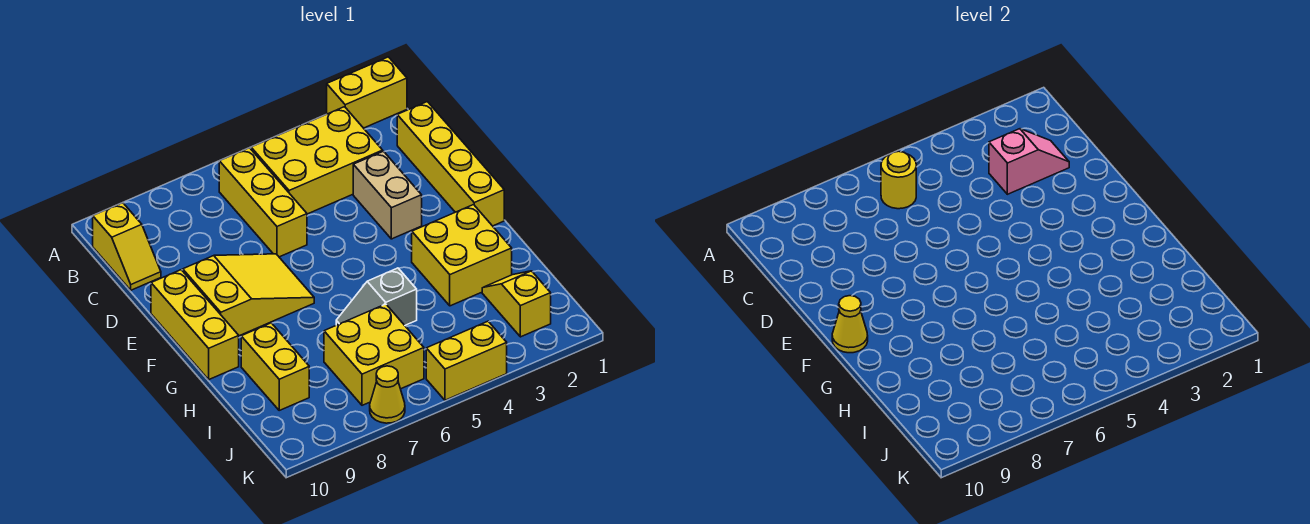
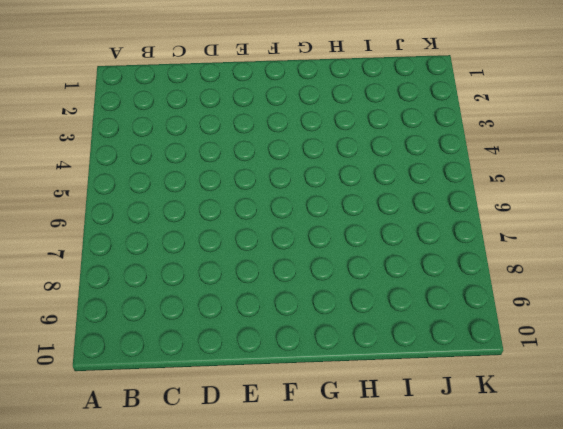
none -> yellow 1x2 brick [327,57,407,128]
none -> yellow 2x3 brick [251,107,383,214]
none -> yellow 1x3 brick [219,148,307,257]

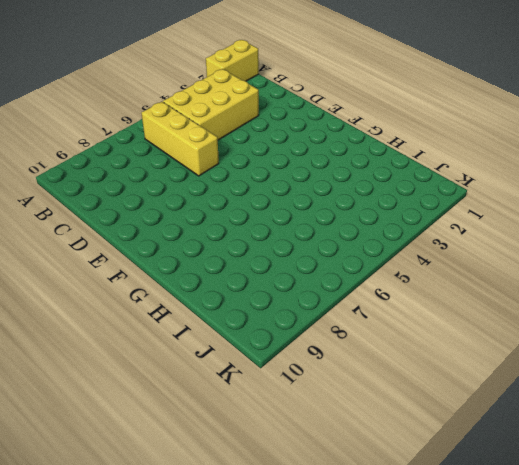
none -> yellow 1x2 slope [93,203,161,290]
none -> yellow 1x4 brick [397,102,504,226]
none -> tan 1x2 brick [353,151,422,239]

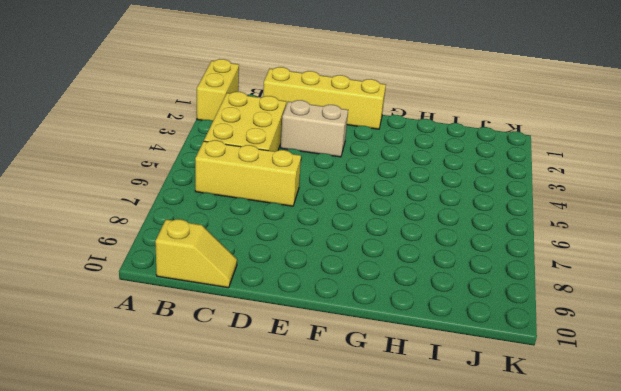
none -> yellow 2x3 slope [183,254,314,336]
none -> yellow 1x3 brick [151,270,239,379]
none -> yellow 2x2 brick [412,205,512,306]

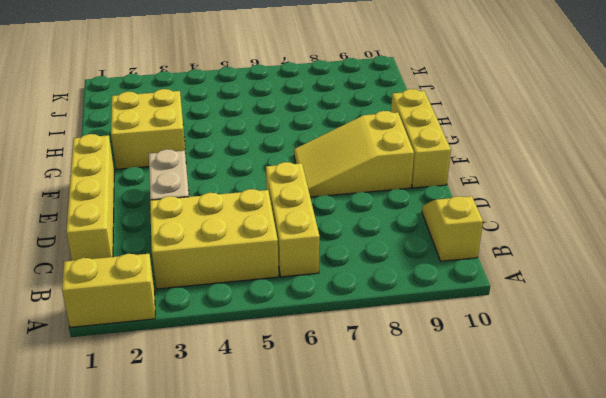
none -> grey 1x2 slope [336,268,417,325]
none -> yellow 1x2 brick [241,323,309,410]
none -> yellow 1x2 slope [482,271,551,337]

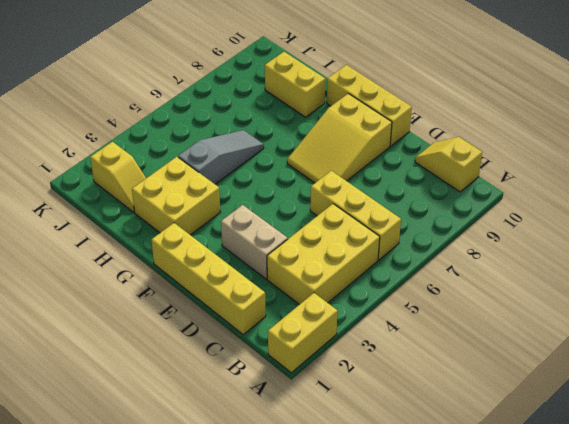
grey 1x3 slope [178,130,264,184] -> grey 1x2 slope [336,268,417,325]
none -> yellow 2x2 brick [324,304,424,405]
none -> yellow 1x2 brick [426,321,507,400]
none -> yellow 1x1 cone [370,366,405,423]

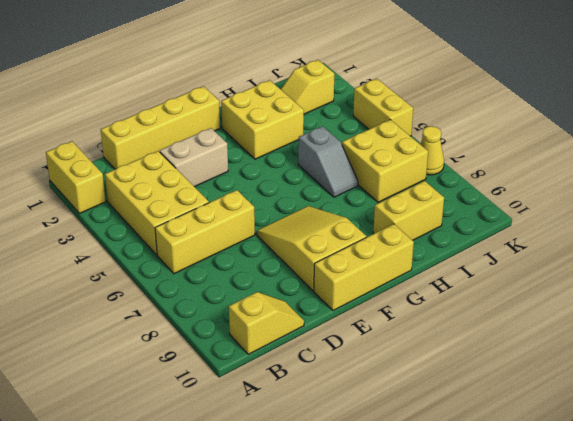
none -> yellow 1x1 round brick [881,151,916,209]
none -> pink 1x2 slope [989,129,1069,194]
none -> yellow 1x1 cone [832,296,868,353]

